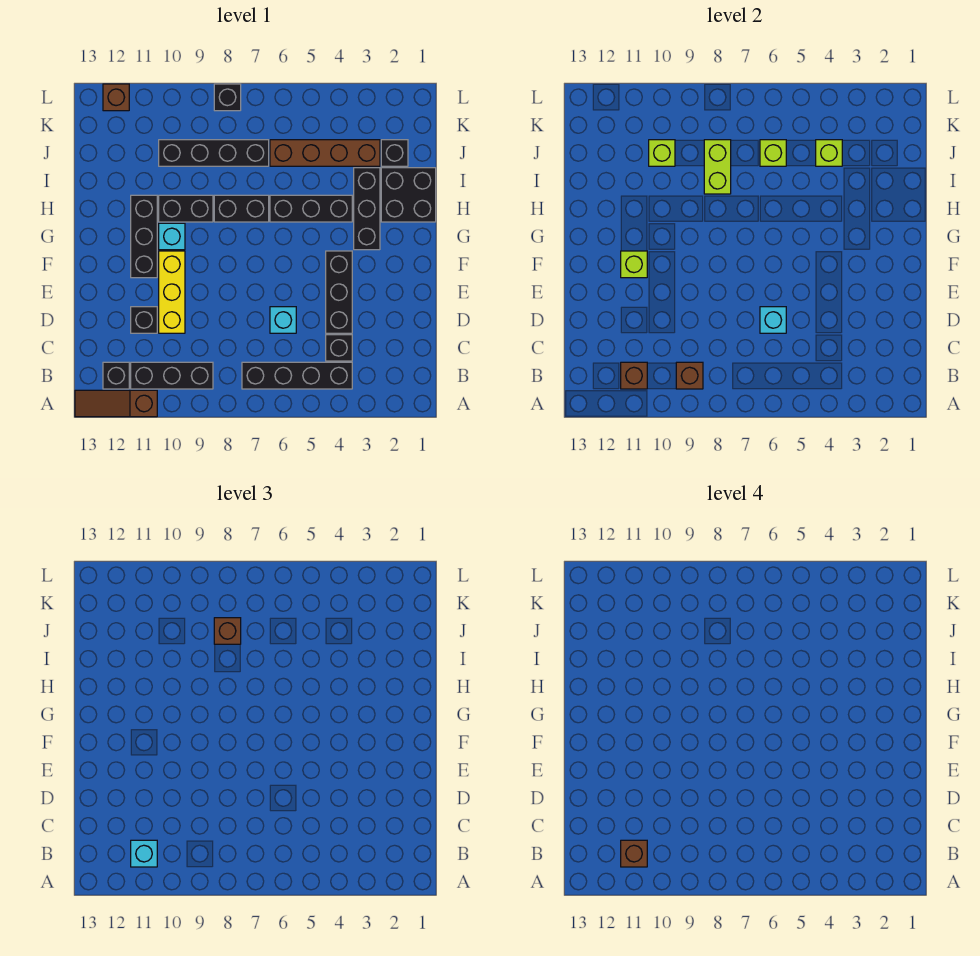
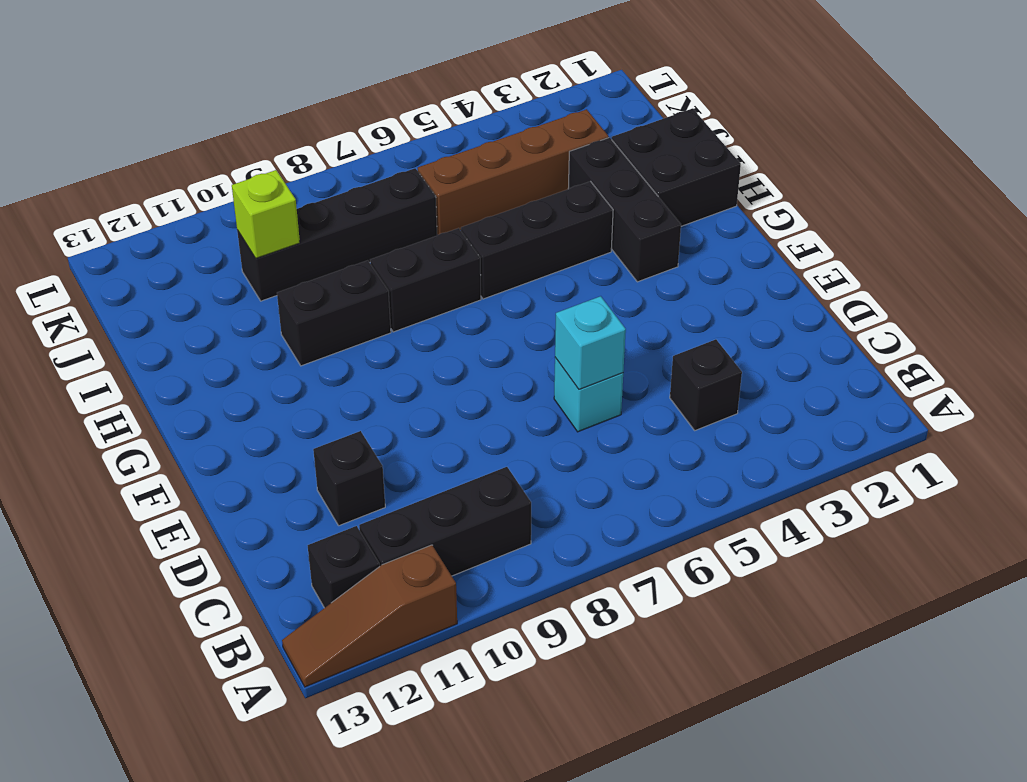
none -> black 1x4 brick [242,362,352,389]
none -> black 1x3 brick [326,251,352,333]
none -> yellow 1x3 brick [159,251,185,333]
none -> black 1x3 brick [131,195,157,278]

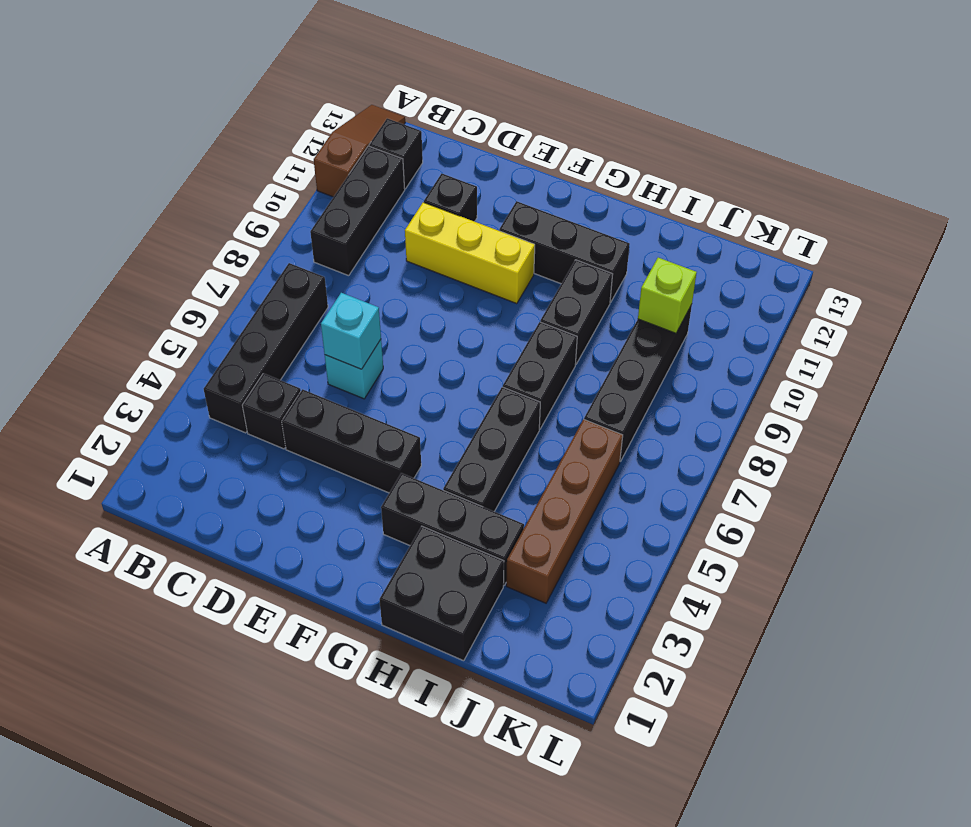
none -> cyan 1x1 brick [159,223,185,250]
none -> black 1x1 brick [381,140,408,166]
none -> black 1x1 brick [214,84,241,111]
none -> brown 1x1 brick [103,84,129,111]

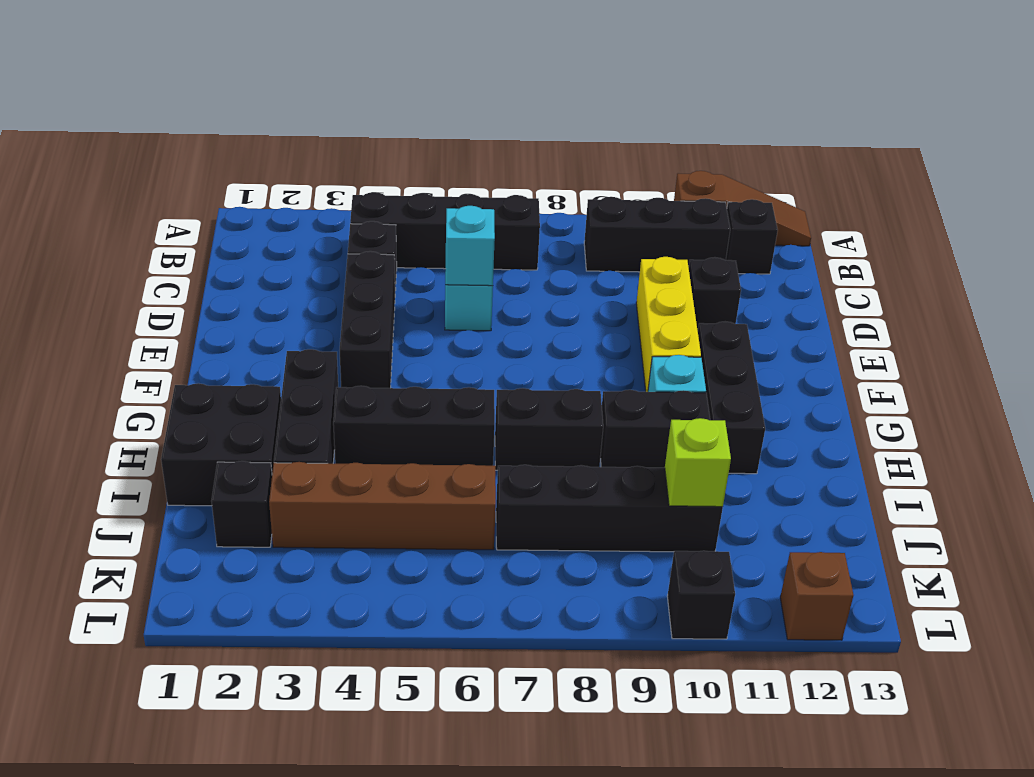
black 1x1 brick [667,551,735,639] -> black 1x1 brick moved to [214,84,241,111]
none -> brown 1x1 brick [676,362,703,389]
none -> brown 1x1 brick [621,362,647,389]
none -> lime 1x1 brick [621,251,647,278]
none -> lime 1x2 brick [704,140,731,194]

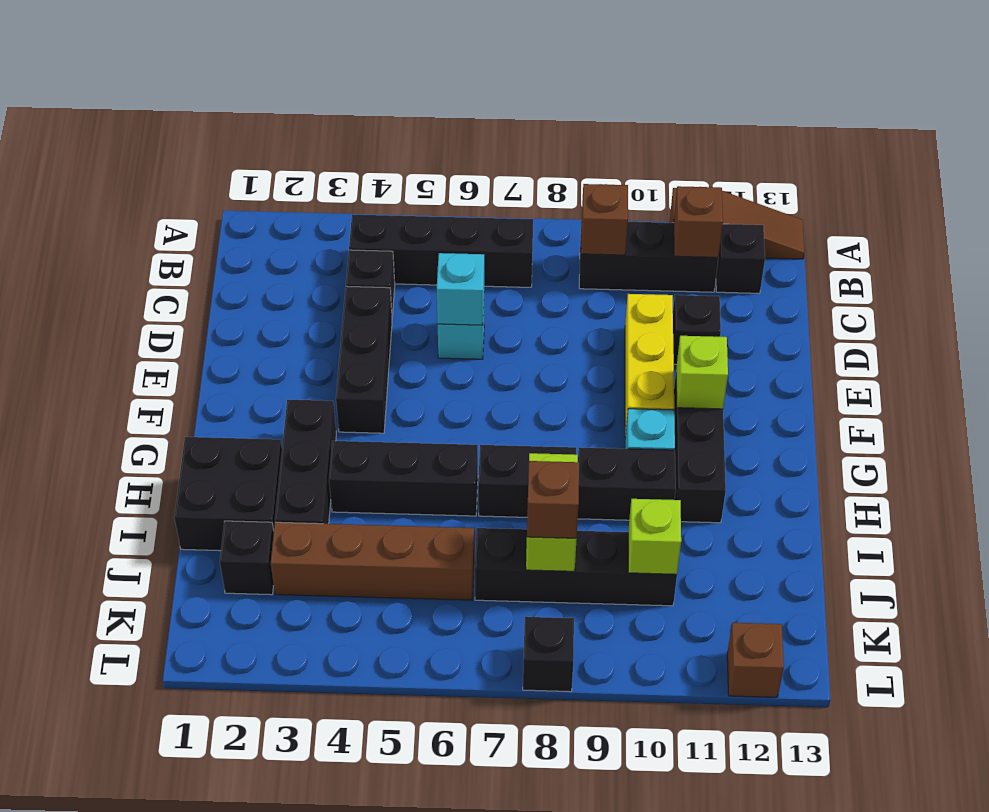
none -> lime 1x1 brick [816,140,842,166]
none -> lime 1x1 brick [760,140,786,166]
none -> cyan 1x1 brick [131,840,157,867]
none -> brown 1x1 brick [621,840,647,867]

